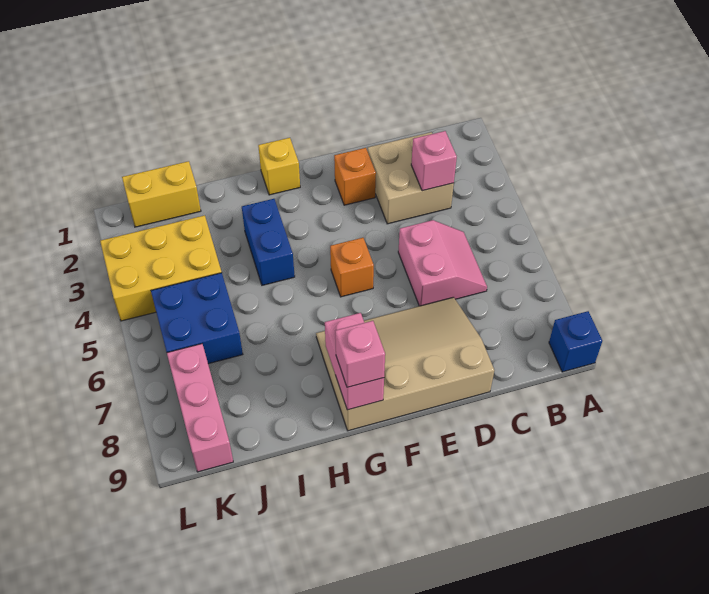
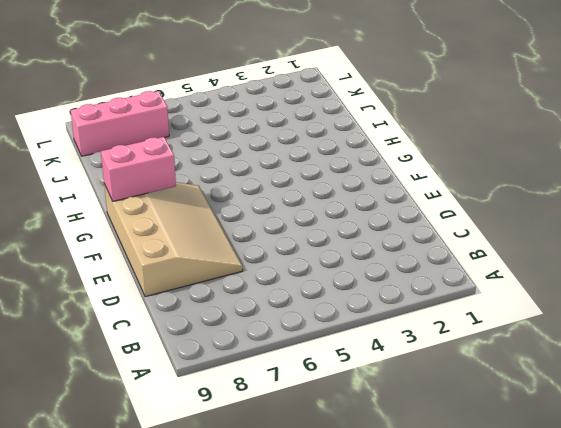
none -> blue 1x1 brick [549,311,602,372]
none -> tan 2x2 brick [368,132,454,224]
none -> pink 2x2 slope [398,220,487,306]

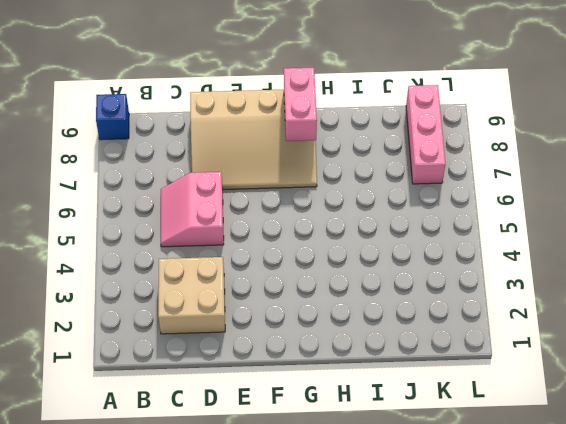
none -> orange 1x1 brick [334,148,376,205]
none -> orange 1x1 brick [330,238,374,297]
none -> yellow 1x1 brick [258,138,300,195]

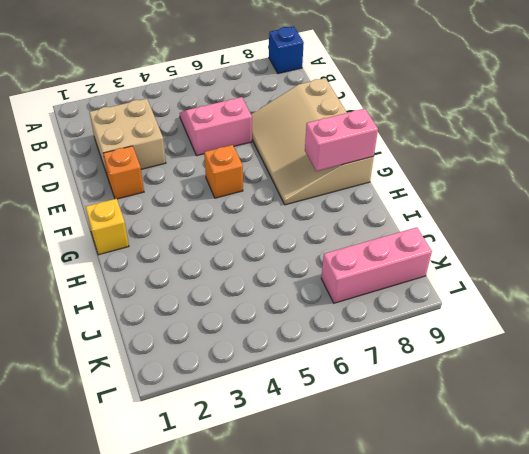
none -> blue 1x2 brick [242,199,295,285]
none -> yellow 1x2 brick [122,161,201,227]
none -> yellow 2x3 brick [100,215,222,321]

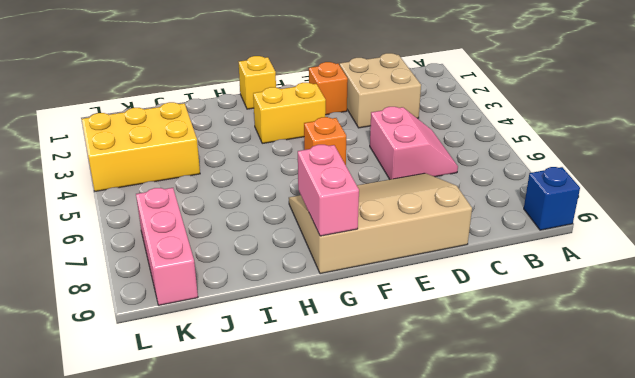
yellow 1x2 brick [253,83,326,143] -> yellow 1x2 brick moved to [122,161,201,227]
none -> blue 1x2 brick [242,199,295,285]
none -> blue 2x2 brick [151,273,243,364]
none -> pink 1x1 brick [411,131,457,191]

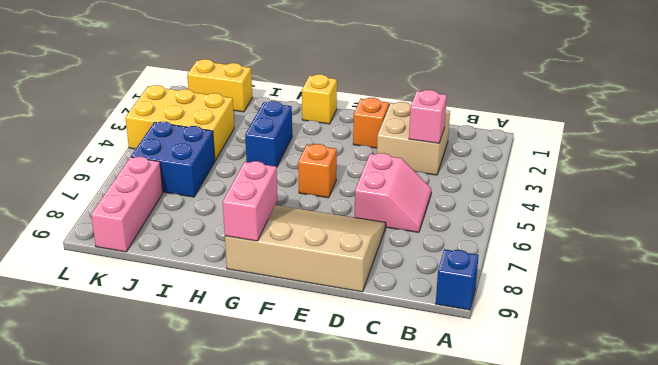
none -> pink 1x1 brick [335,321,385,387]

